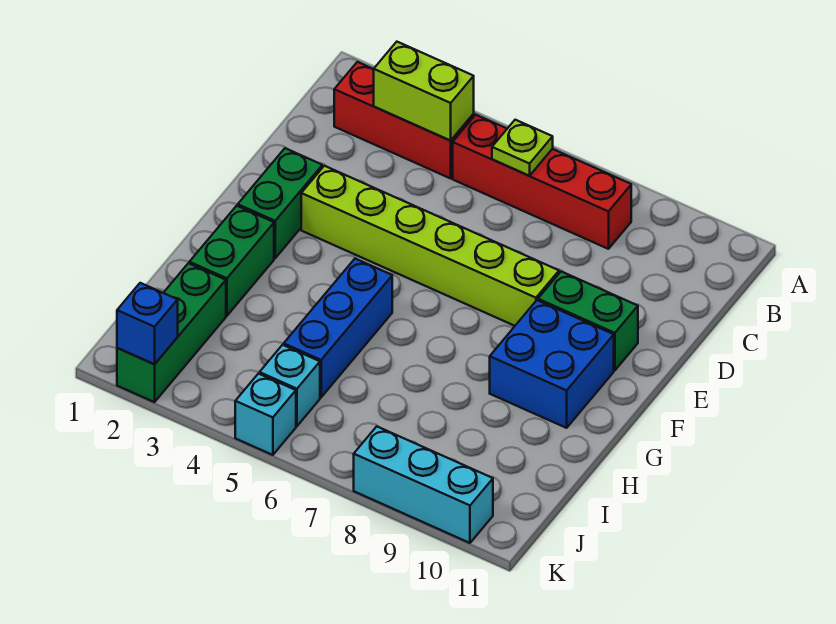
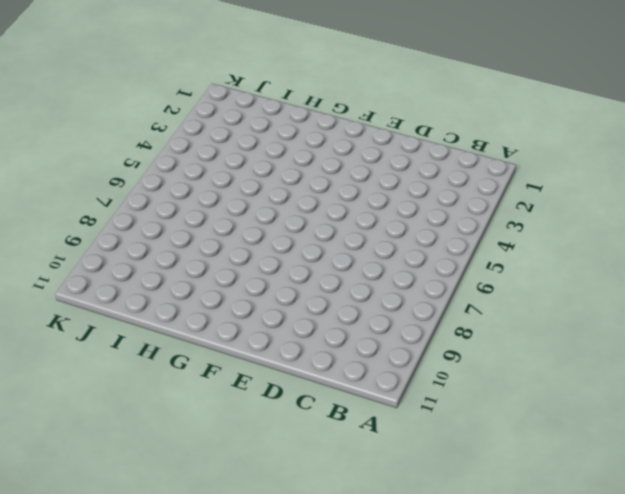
none -> red 1x3 brick [334,62,474,178]
none -> red 1x4 brick [453,115,631,249]
none -> green 1x2 brick [238,148,322,258]

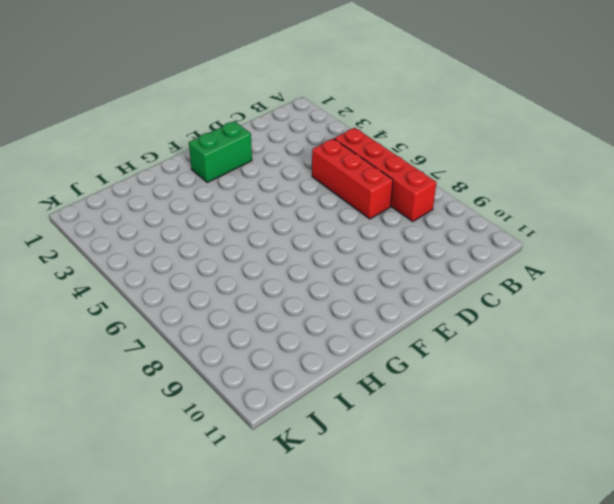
red 1x3 brick [312,139,393,219] -> red 1x3 brick moved to [334,62,474,178]
none -> lime 1x6 brick [301,166,559,326]
none -> green 1x2 brick [538,272,638,370]
none -> blue 2x2 brick [490,300,614,428]

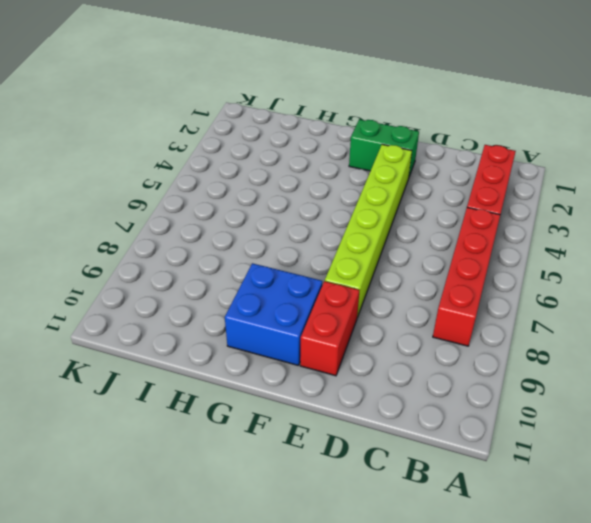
red 1x2 brick [300,281,359,376] -> green 1x2 brick [538,272,638,370]
none -> green 1x2 brick [189,206,274,316]
none -> blue 1x3 brick [284,259,392,397]
none -> green 1x3 brick [117,263,226,402]

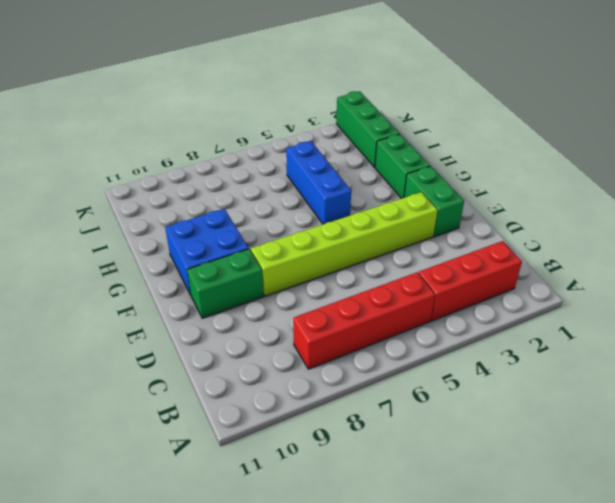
none -> cyan 1x1 brick [260,345,320,426]
none -> cyan 1x1 brick [235,374,296,455]
none -> cyan 1x3 brick [354,427,493,543]

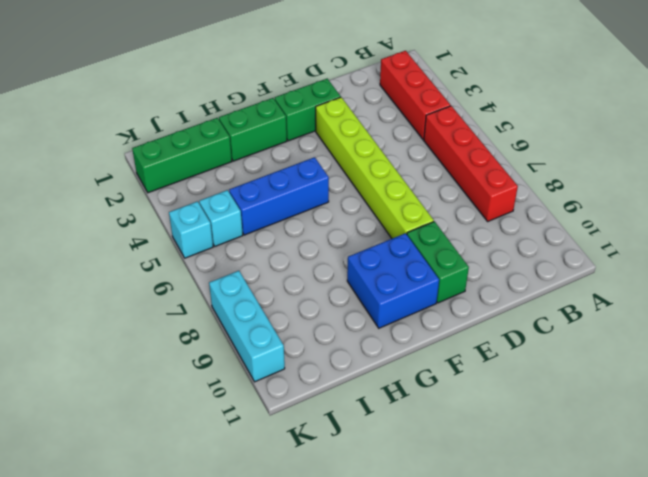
none -> lime 1x2 brick [374,42,474,140]
none -> lime 1x1 plate [492,120,553,176]
none -> blue 1x1 brick [117,283,178,364]

